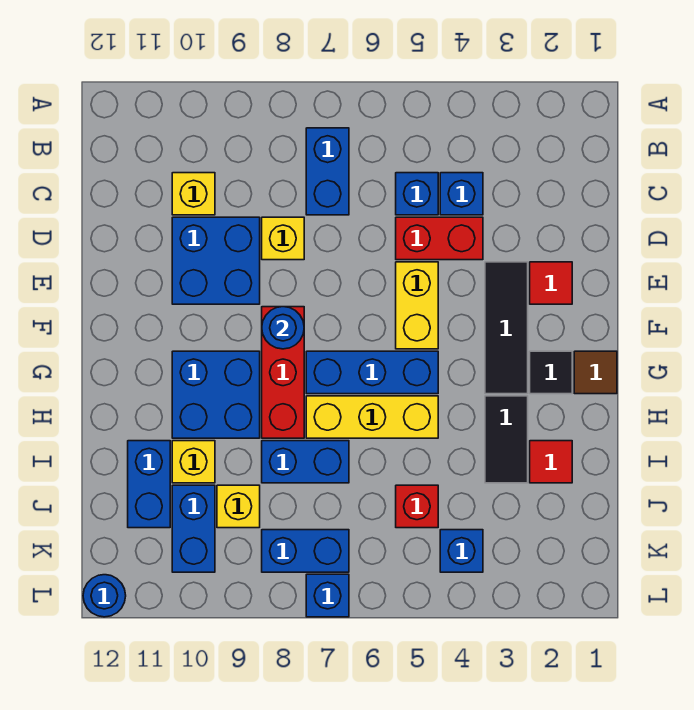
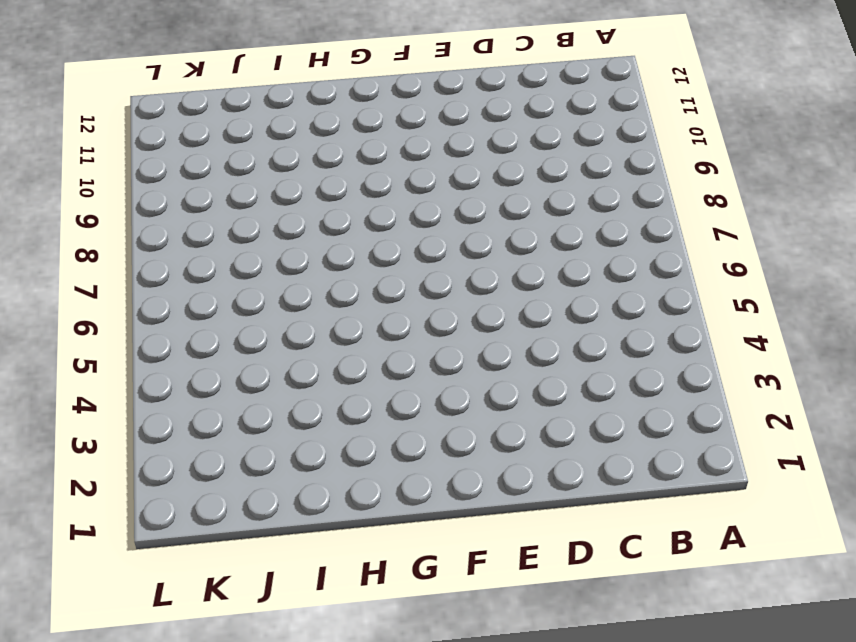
none -> blue 1x2 brick [306,128,349,215]
none -> blue 1x1 brick [440,173,483,215]
none -> blue 1x1 brick [396,173,438,215]

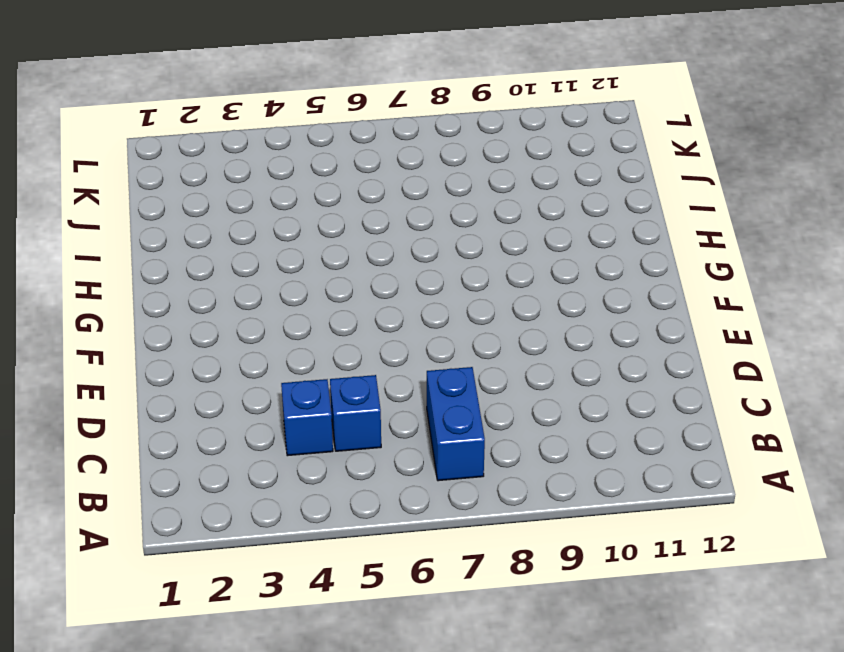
none -> yellow 1x1 brick [172,173,215,215]
none -> red 1x2 brick [396,217,483,260]
none -> yellow 1x1 brick [262,217,304,260]

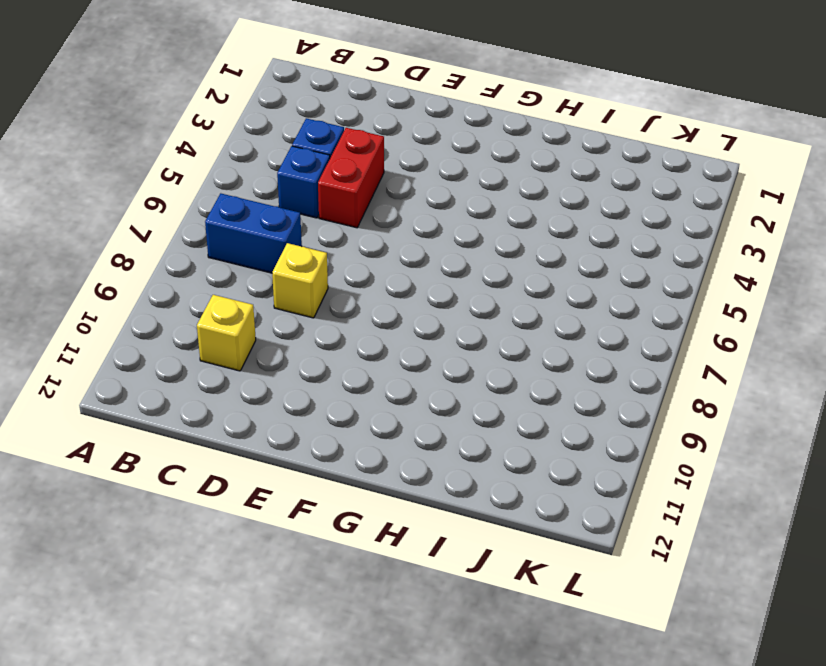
none -> blue 2x2 brick [172,217,260,304]
none -> red 1x1 tile [530,262,572,304]
none -> black 1x3 tile [485,262,528,394]

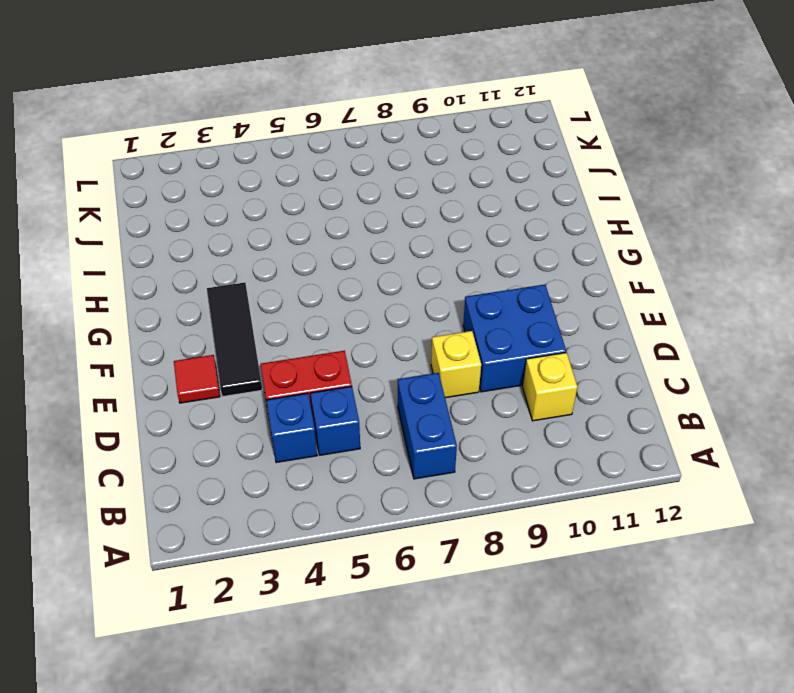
none -> yellow 1x2 brick [396,262,438,349]
none -> red 1x3 brick [262,307,304,438]
none -> brown 1x1 tile [574,351,617,394]

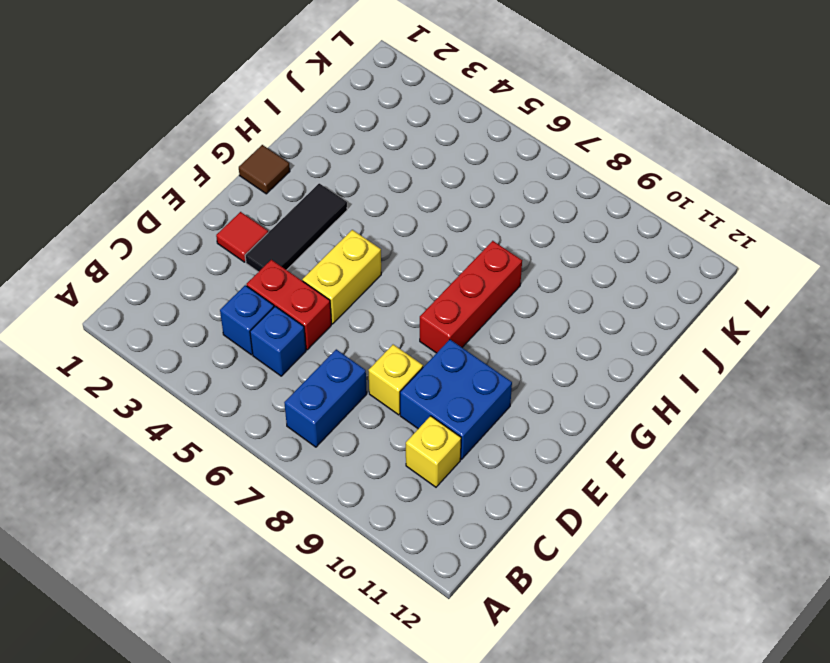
none -> black 1x1 tile [530,351,572,394]
none -> blue 1x3 brick [306,351,438,394]
none -> blue 2x2 brick [172,351,260,438]

